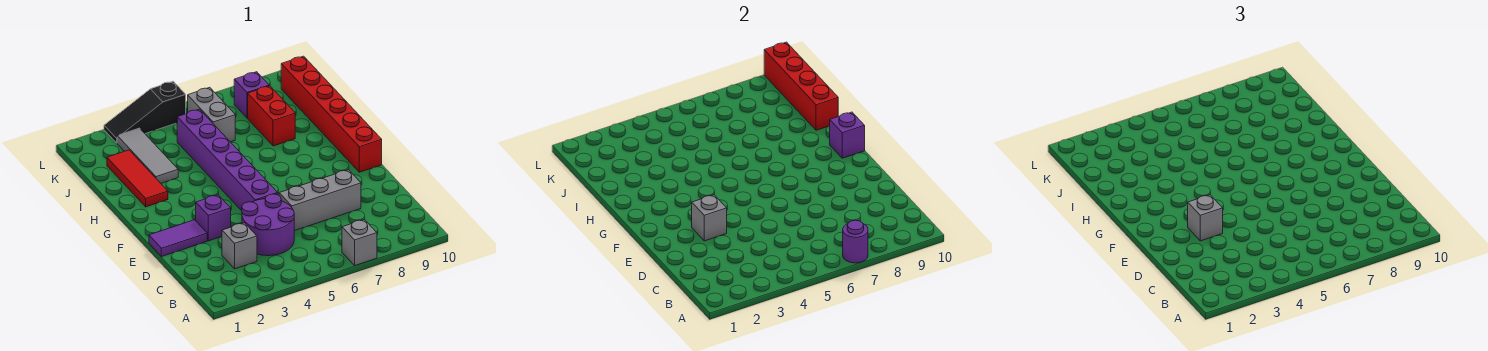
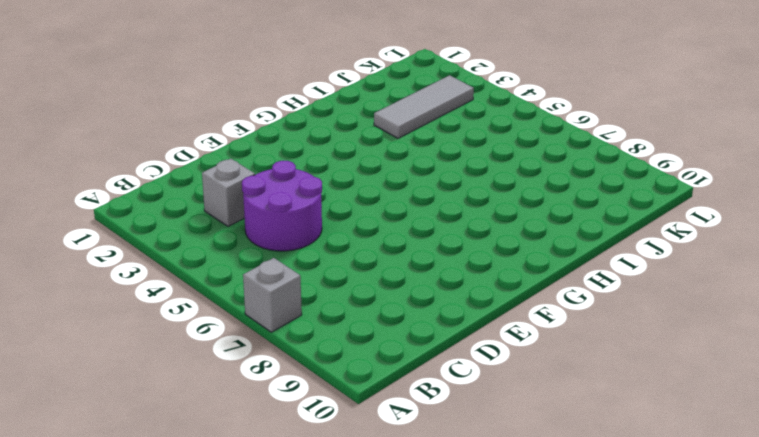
none -> grey 1x3 brick [279,170,361,231]
none -> purple 1x2 tile [149,220,207,257]
none -> purple 1x1 brick [196,195,231,241]

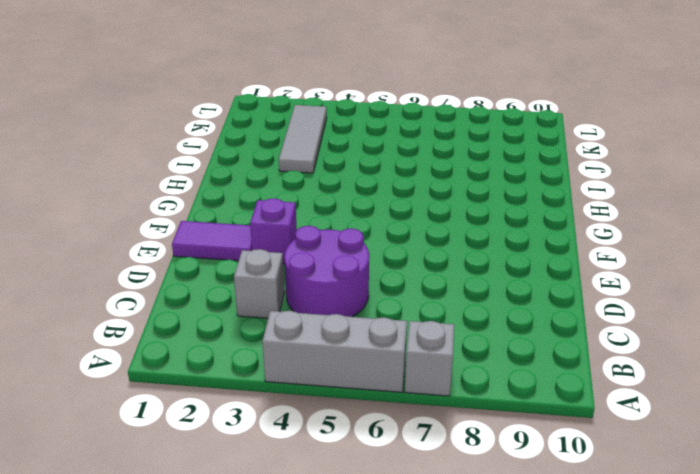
grey 1x3 brick [262,311,407,392] -> grey 1x3 brick moved to [279,170,361,231]
none -> purple 1x6 brick [177,109,278,211]
none -> red 1x6 brick [281,56,382,172]
none -> red 1x3 tile [107,150,168,207]

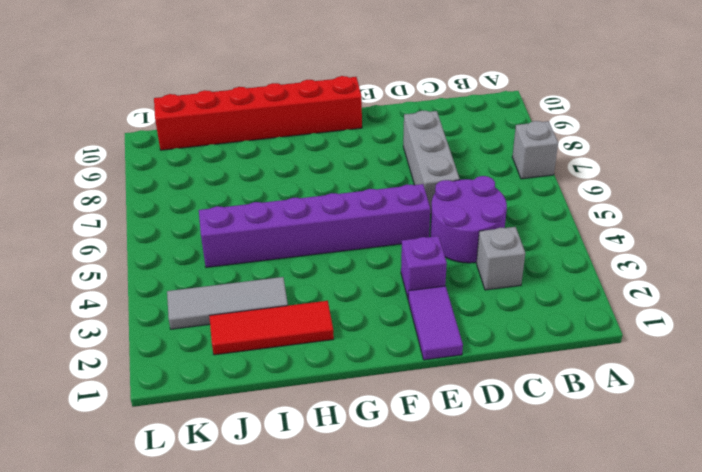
none -> red 1x2 brick [248,86,295,146]
none -> grey 1x2 brick [188,87,235,142]
none -> purple 1x1 brick [234,72,269,118]

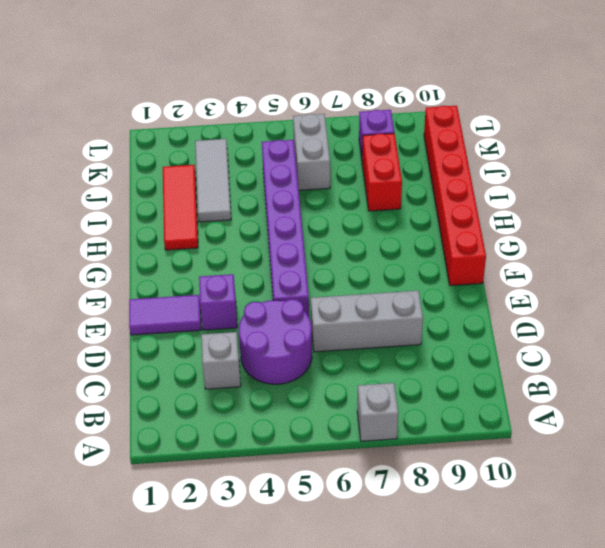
none -> black 1x3 slope [104,81,186,143]
none -> purple 1x1 round brick [843,220,868,263]
none -> grey 1x1 brick [692,195,727,241]

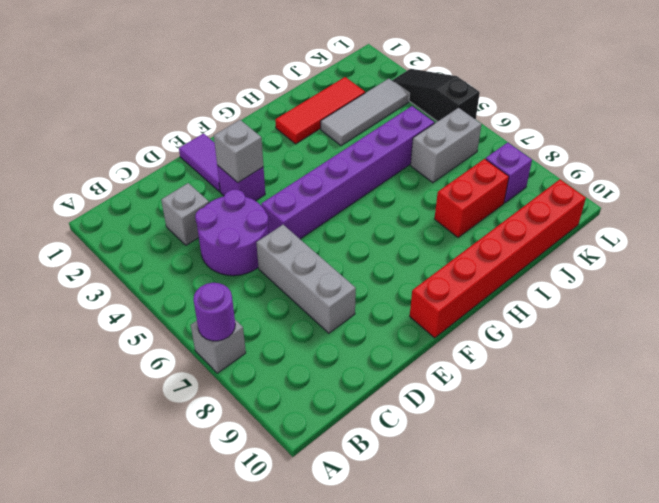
none -> purple 1x1 brick [830,112,865,158]
none -> red 1x4 brick [764,42,838,130]
none -> grey 1x1 brick [1188,195,1223,241]

